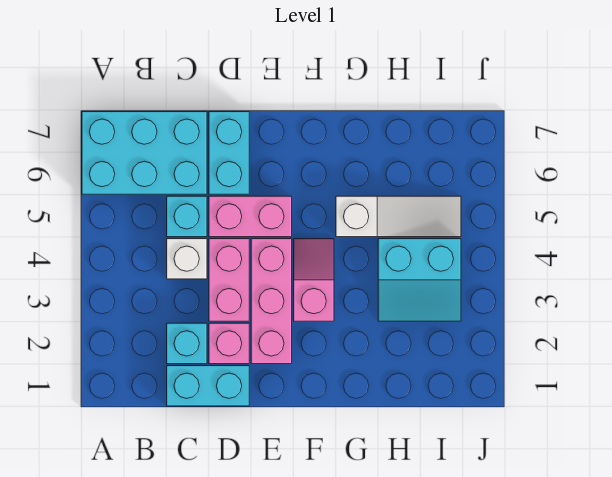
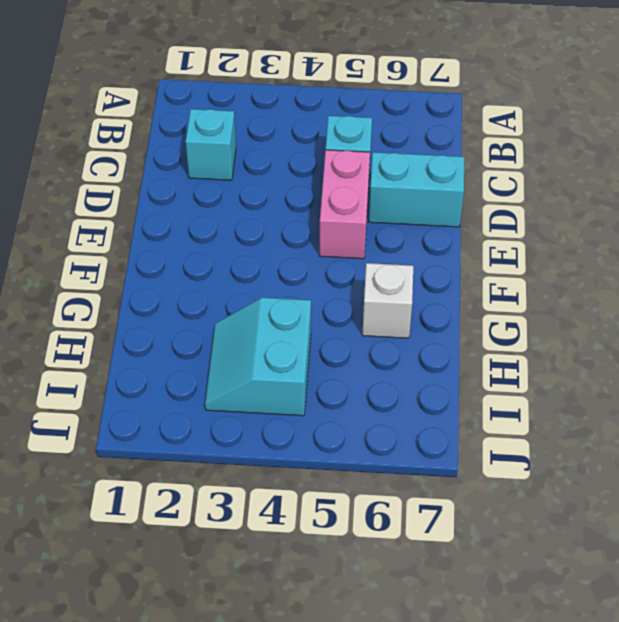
white 1x1 brick [362,263,413,338] -> white 1x1 brick moved to [167,239,207,279]
none -> cyan 2x3 brick [82,112,207,194]
none -> cyan 1x2 brick [167,366,249,406]
none -> pink 1x1 brick [209,323,249,364]

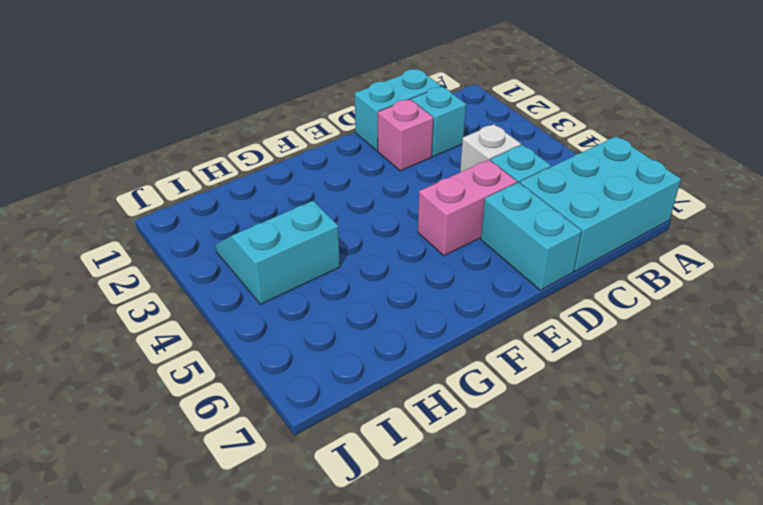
none -> pink 1x2 brick [209,239,249,321]
none -> pink 1x3 brick [251,239,292,364]
none -> pink 1x2 slope [294,239,334,321]

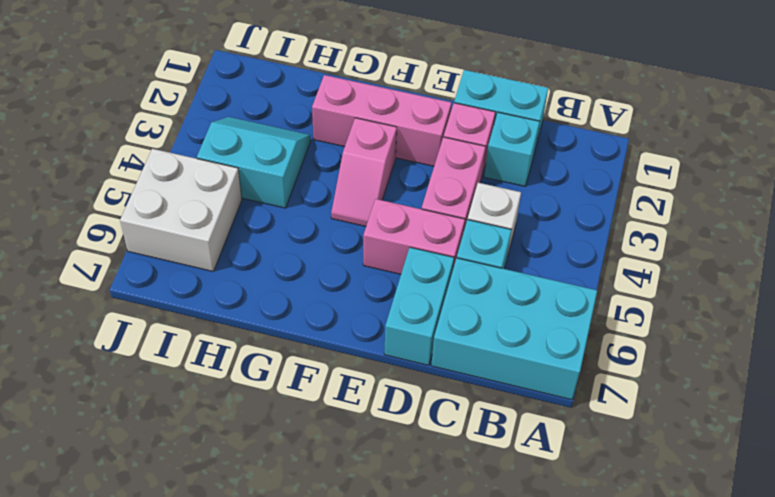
pink 1x3 brick [312,75,451,166] -> pink 1x3 brick turned to [251,239,292,364]
white 2x2 brick [120,149,242,271] -> white 1x3 slope [336,196,461,237]

